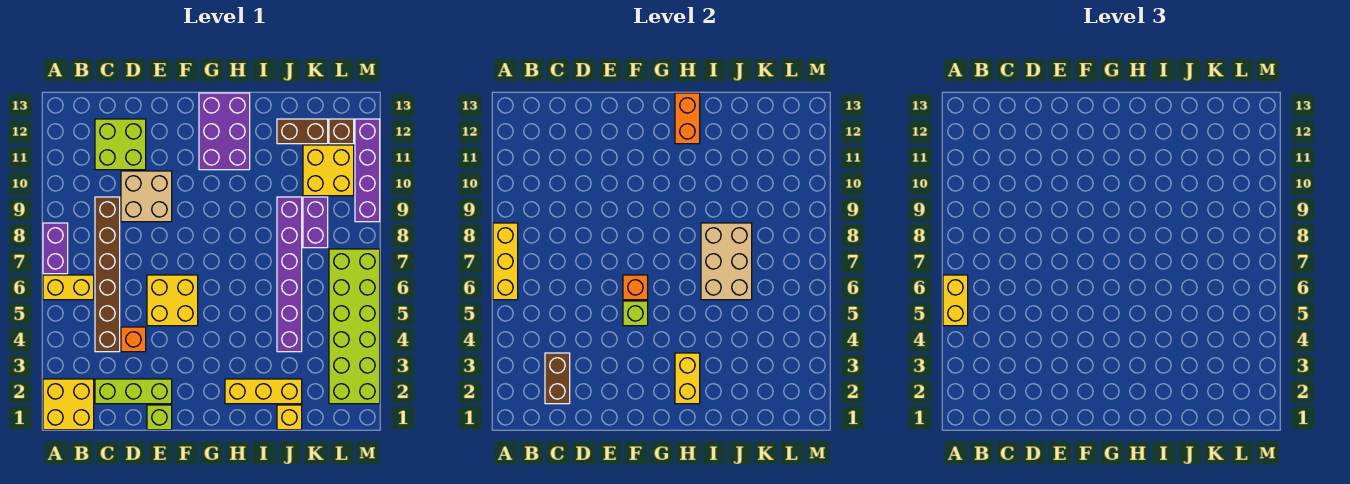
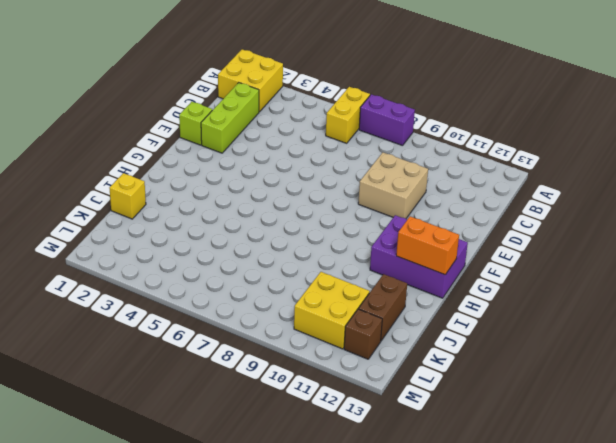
none -> brown 1x6 brick [95,197,120,352]
none -> lime 2x2 brick [95,119,146,170]
none -> orange 1x1 brick [121,327,146,352]

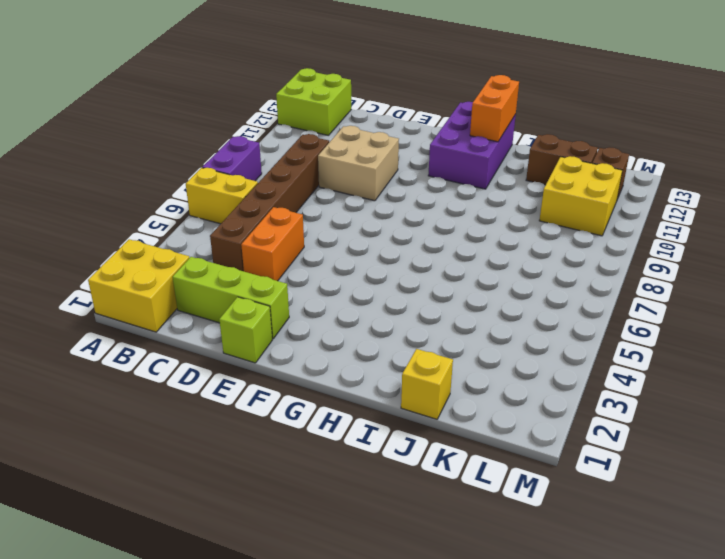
lime 2x2 brick [276,68,351,136] -> lime 2x2 brick moved to [95,119,146,170]
orange 1x2 brick [241,207,304,281] -> orange 1x1 brick [121,327,146,352]
none -> yellow 2x2 brick [147,275,198,326]
none -> yellow 1x3 brick [225,379,302,404]
none -> purple 1x6 brick [277,197,302,352]

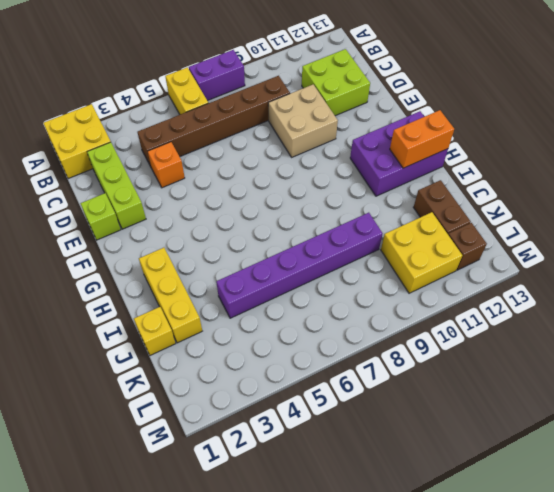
none -> yellow 2x2 brick [147,275,198,326]
none -> purple 1x2 brick [303,197,328,248]
none -> lime 2x6 brick [329,249,380,404]

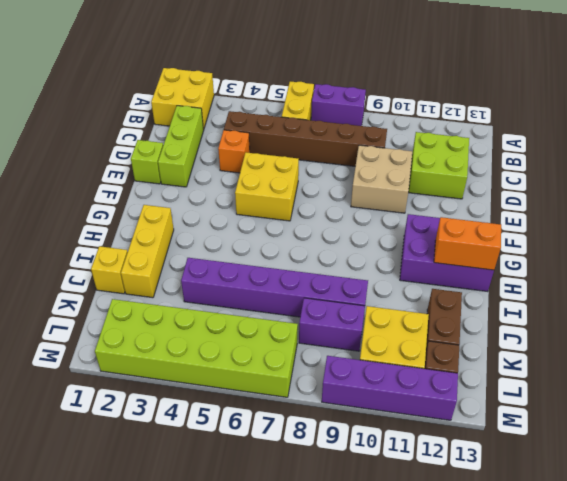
none -> yellow 1x3 brick [493,223,518,300]
none -> brown 1x2 brick [545,353,570,404]
none -> lime 1x1 brick [623,301,648,326]

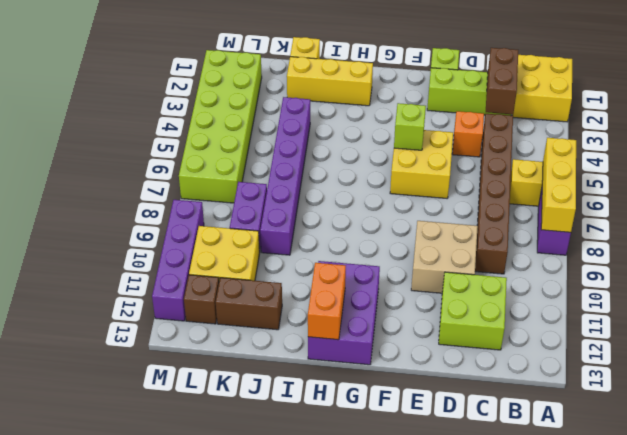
none -> orange 1x1 brick [623,275,648,300]
none -> yellow 1x2 brick [675,353,700,404]
none -> tan 2x3 brick [701,223,752,300]

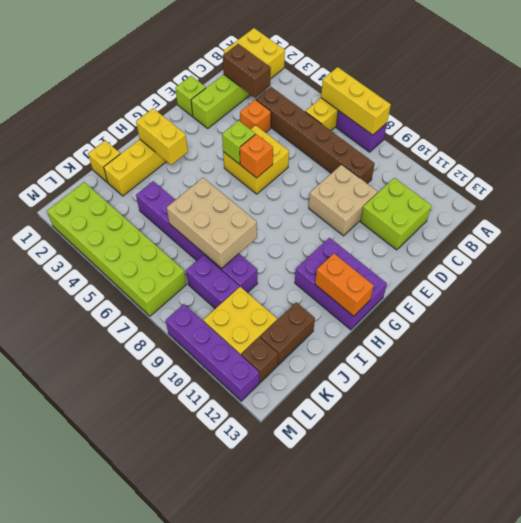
none -> yellow 1x2 brick [943,275,968,326]

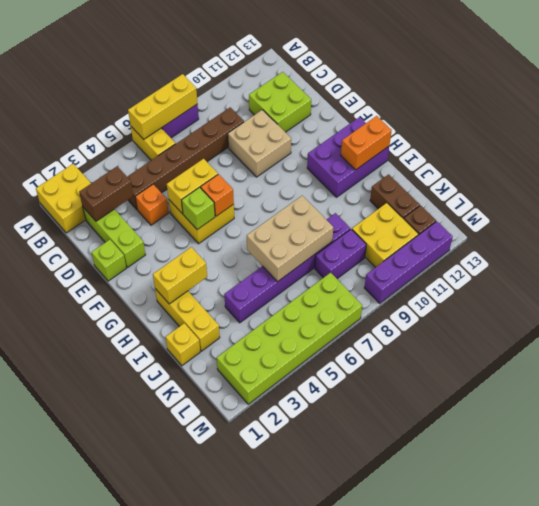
yellow 1x2 brick [167,159,218,214] -> yellow 1x2 brick moved to [943,275,968,326]

